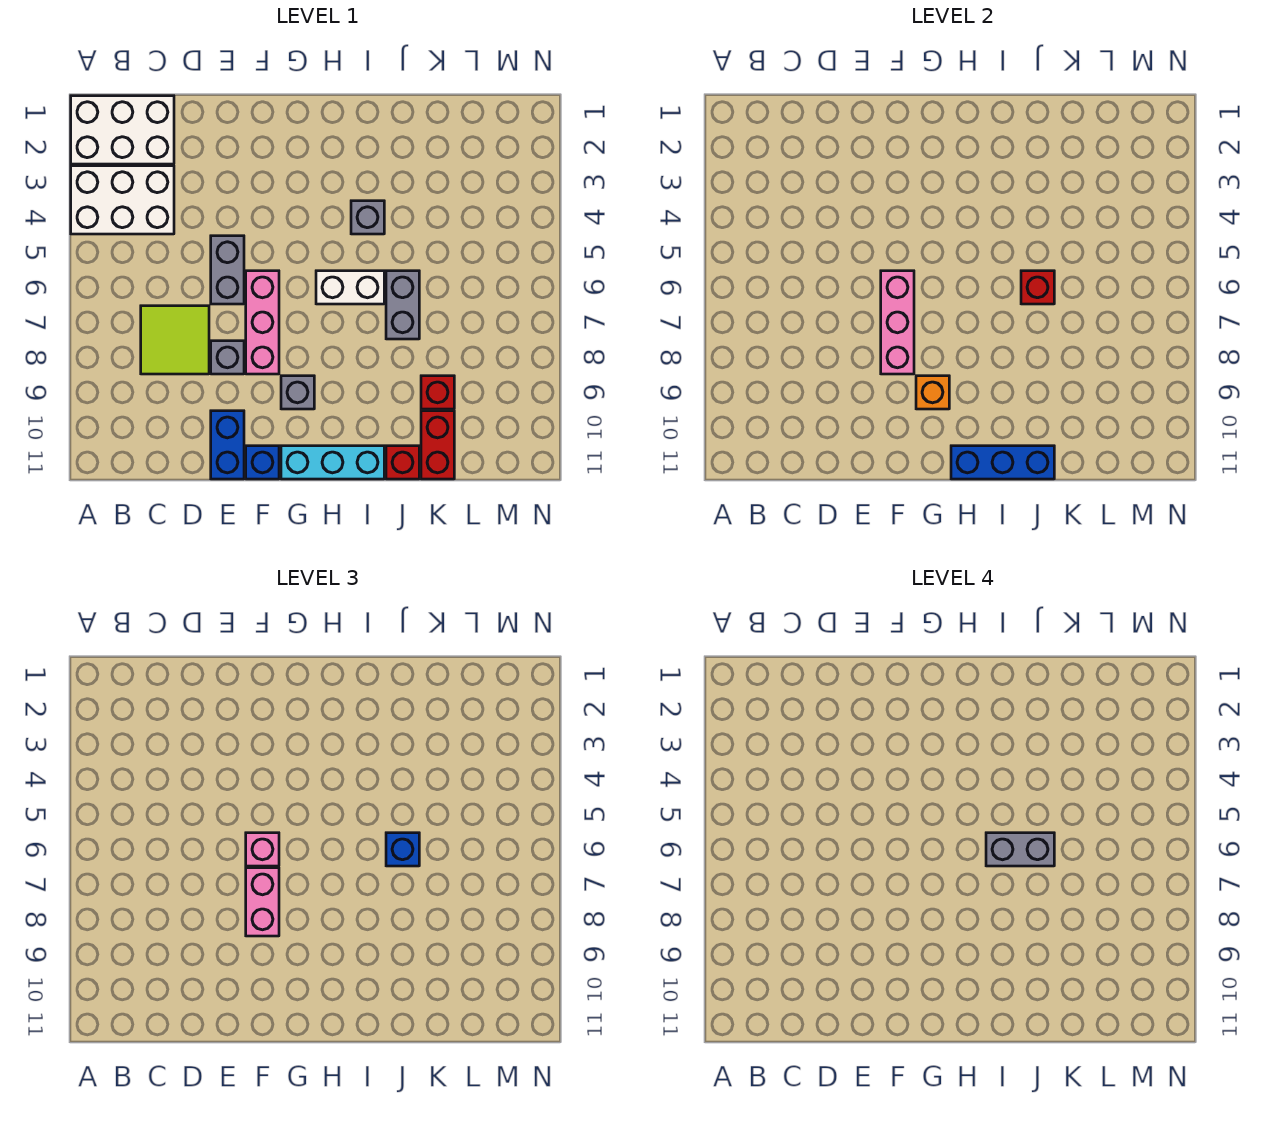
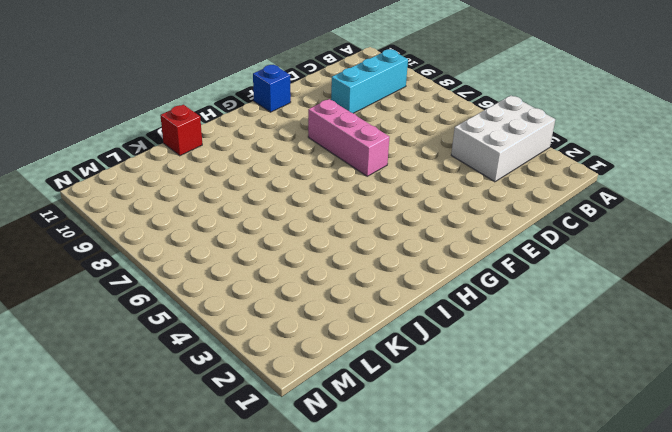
cyan 1x3 brick [331,49,408,113] -> cyan 1x3 brick moved to [281,446,384,479]
none -> white 2x3 brick [71,96,174,164]
none -> lime 2x2 tile [141,306,209,374]
none -> grey 1x2 brick [211,236,244,304]

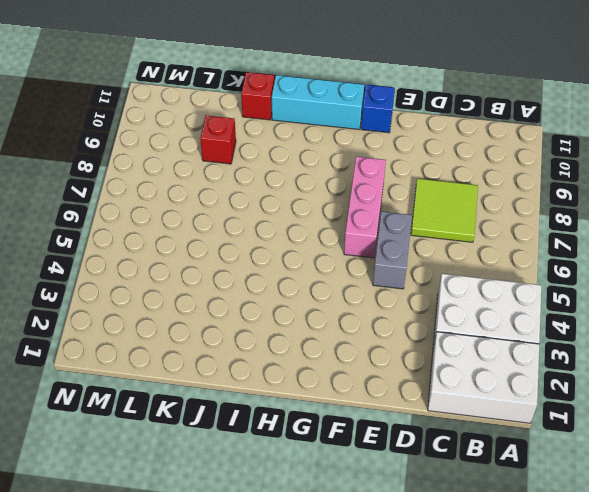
none -> grey 1x1 brick [211,341,244,374]
none -> blue 1x2 brick [211,411,244,479]
none -> grey 1x1 brick [281,376,314,409]

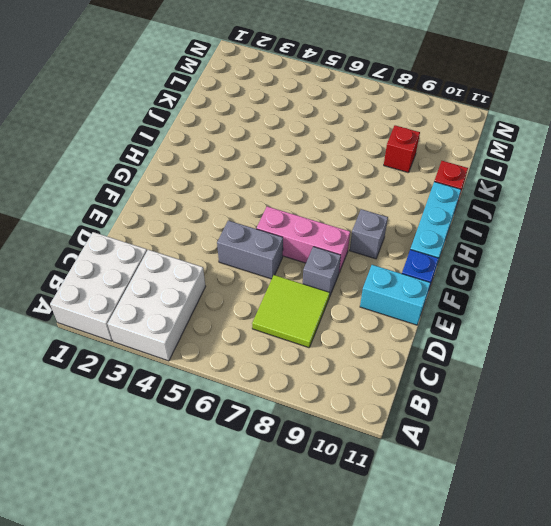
cyan 1x2 brick [360,265,430,325] -> blue 1x2 brick [211,411,244,479]
none -> white 1x2 brick [316,271,384,304]
none -> grey 1x1 brick [351,201,384,234]
none -> grey 1x2 brick [386,271,419,339]

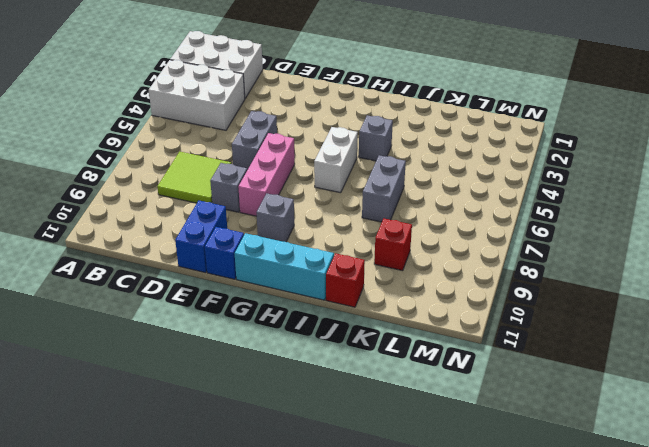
white 1x2 brick [314,127,358,193] -> white 1x2 brick turned to [316,271,384,304]
none -> red 1x2 brick [421,411,454,479]
none -> pink 1x3 brick [881,271,914,374]
none -> orange 1x1 brick [916,376,949,409]

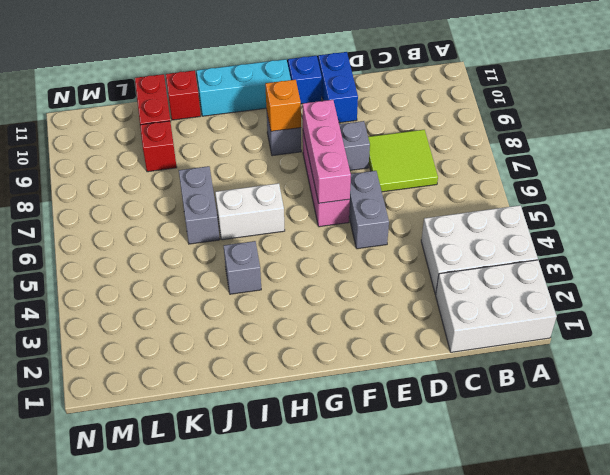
none -> blue 1x3 brick [951,446,1054,479]
none -> red 1x1 brick [1021,271,1054,304]
none -> pink 1x1 brick [246,833,279,866]

